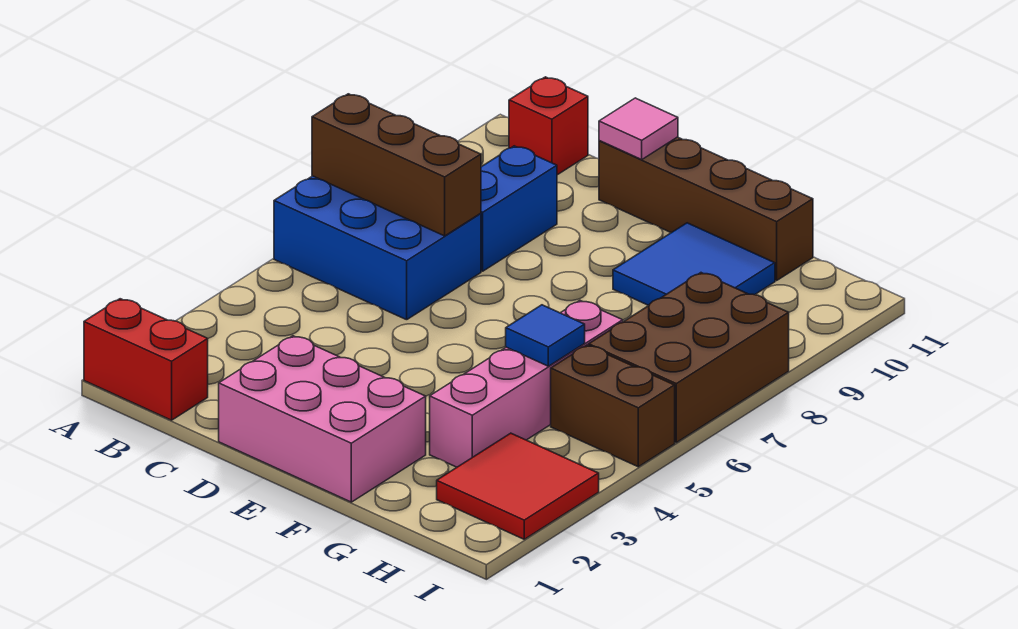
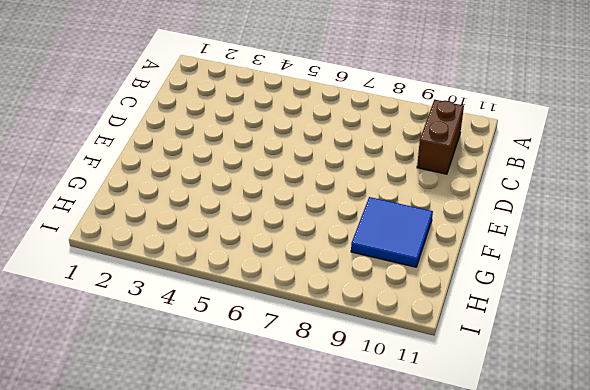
brown 1x2 brick [417,100,464,174] -> brown 1x2 brick moved to [551,345,675,467]
none -> red 1x2 brick [84,299,208,420]
none -> blue 2x3 brick [274,176,481,320]
none -> red 1x1 brick [509,77,588,175]

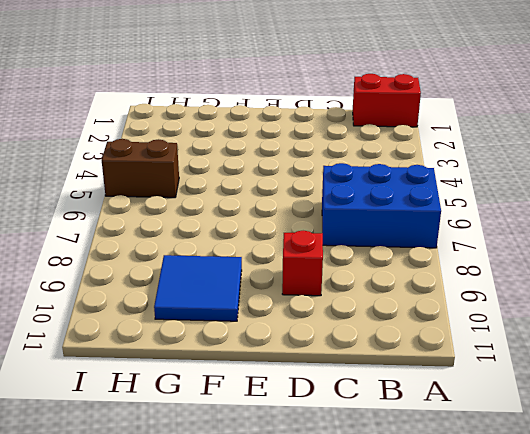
red 1x1 brick [282,231,323,296] -> red 1x1 brick moved to [509,77,588,175]
none -> blue 1x2 brick [481,146,557,271]
none -> pink 2x3 brick [219,336,426,502]
none -> brown 1x4 brick [599,137,813,281]

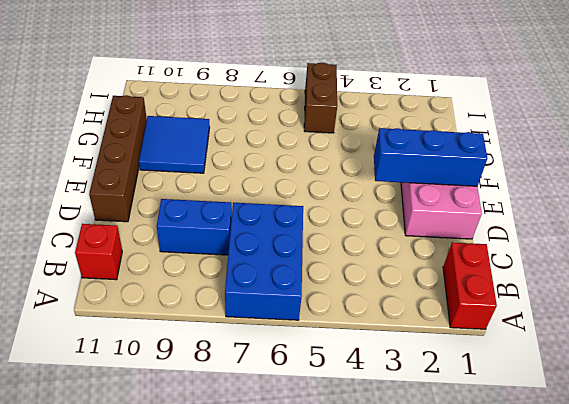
blue 1x3 brick [374,128,487,186] -> none
none -> pink 1x4 brick [430,301,623,467]
none -> red 2x2 tile [437,433,599,539]
none -> brown 2x3 brick [589,273,789,442]

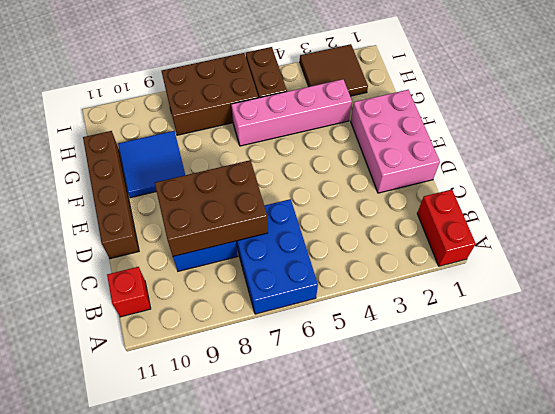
brown 2x3 brick [155,160,268,256] -> brown 1x3 brick [312,94,481,236]
brown 2x2 tile [300,44,368,96] -> red 2x2 tile [437,433,599,539]
none -> pink 1x1 tile [599,98,678,160]
none -> blue 1x1 tile [506,305,585,366]

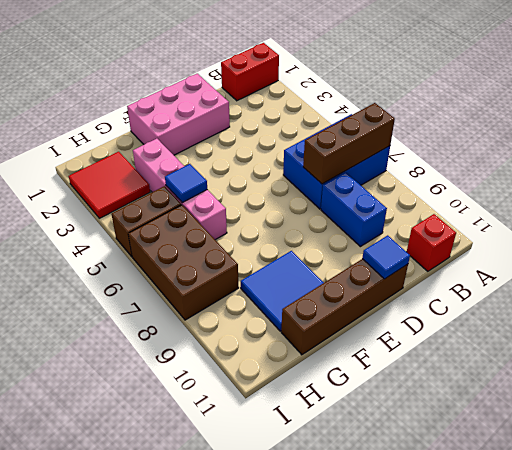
blue 1x1 tile [362,235,410,279] -> pink 1x1 tile [599,98,678,160]

